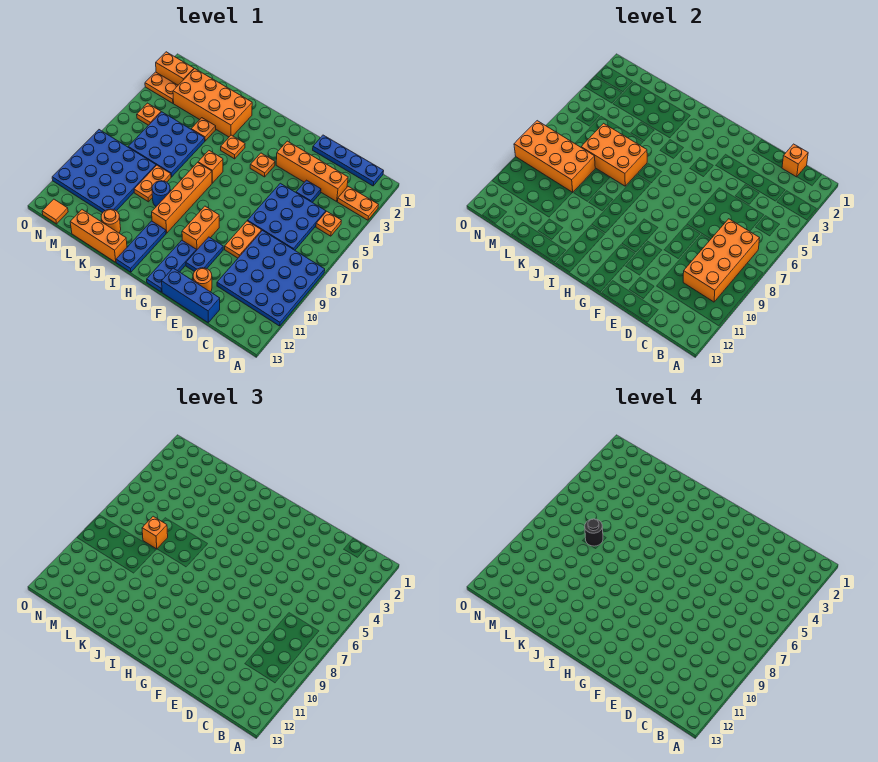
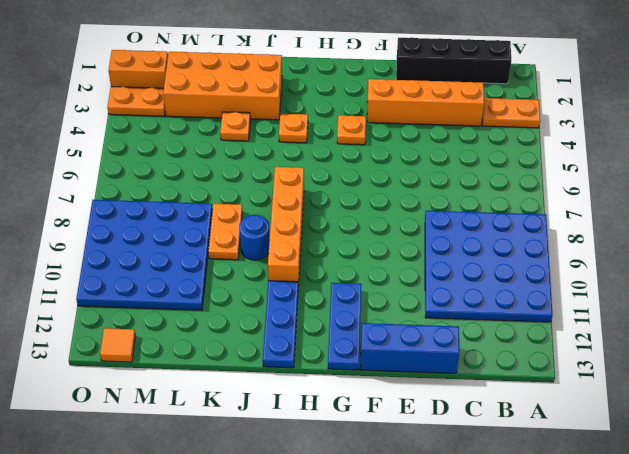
black 1x4 brick [396,37,511,84] -> blue 1x4 plate [313,135,384,186]
none -> orange 1x1 plate [316,211,341,236]
none -> blue 3x3 plate [247,183,326,250]
none -> blue 1x1 plate [296,180,321,202]
none -> orange 1x2 plate [225,221,262,258]

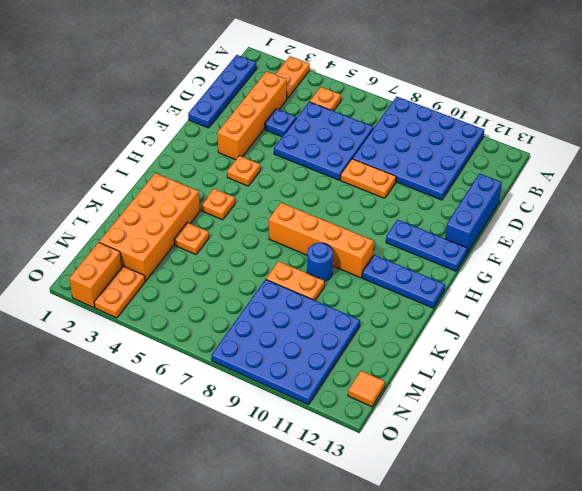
none -> orange 1x1 round brick [193,268,212,292]
none -> blue 1x2 plate [186,237,223,272]
none -> orange 1x2 brick [182,206,219,250]
none -> orange 1x1 brick [198,151,223,183]

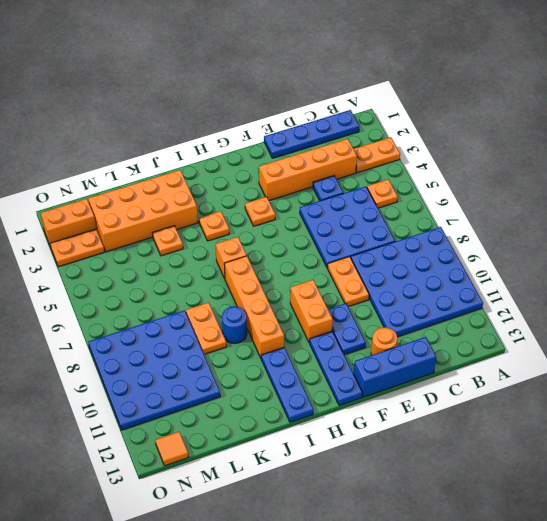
none -> orange 1x3 brick [70,210,127,262]
none -> blue 3x3 plate [128,112,205,177]
none -> orange 1x1 round brick [101,209,121,233]
none -> orange 1x1 plate [137,103,161,125]

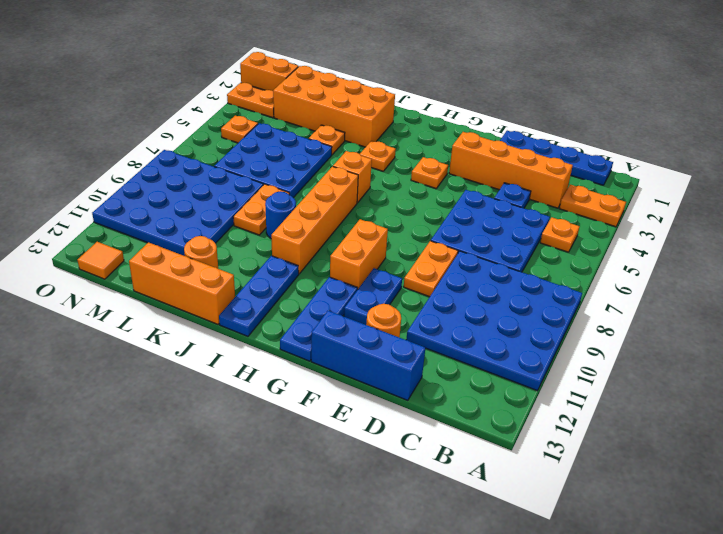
none -> orange 2x4 brick [683,219,760,302]
none -> orange 1x1 brick [782,144,808,177]
none -> orange 2x3 brick [581,123,647,186]
none -> orange 2x4 brick [514,121,595,193]

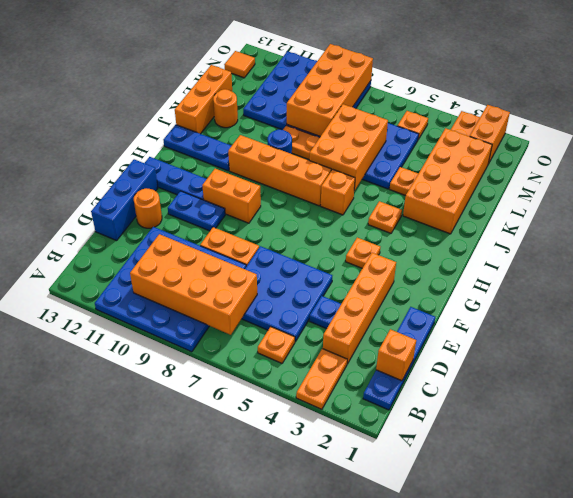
none -> orange 1x1 brick [142,516,168,549]
none -> black 1x1 round brick [585,519,603,546]

